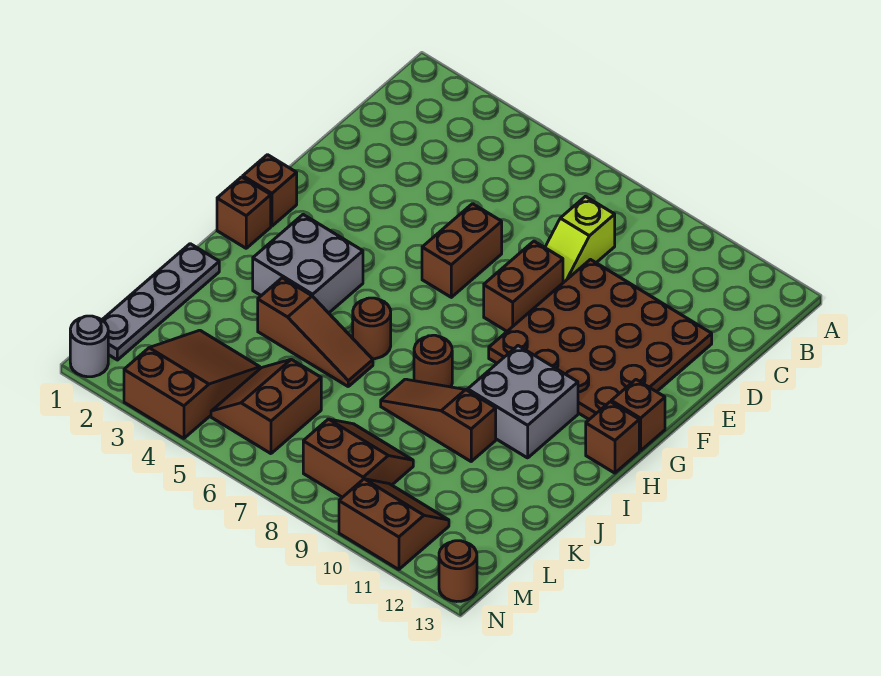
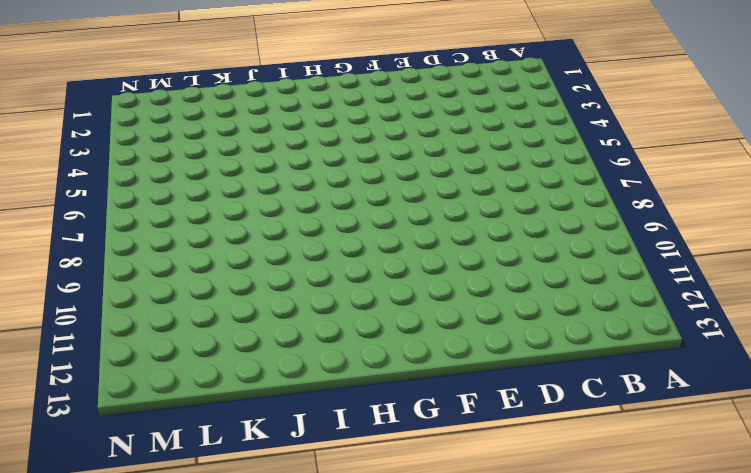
none -> lime 1x2 slope [545,196,615,283]
none -> brown 4x4 plate [489,260,712,419]
none -> brown 1x2 brick [422,204,502,297]

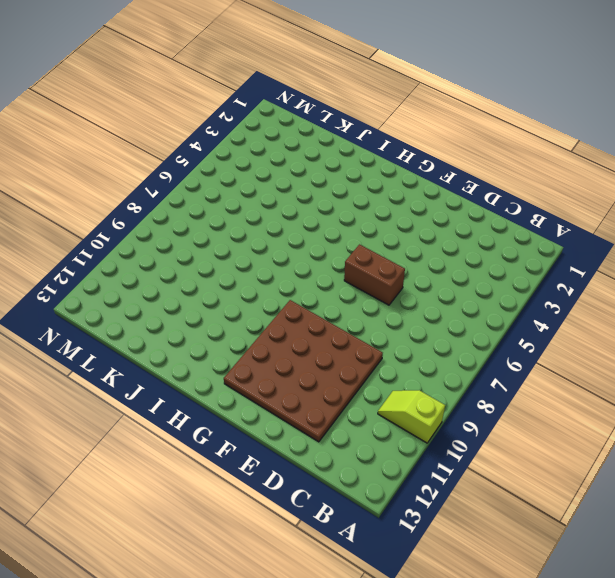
lime 1x2 slope [378,390,445,443] -> lime 1x2 slope moved to [545,196,615,283]
none -> brown 1x2 brick [484,241,563,331]
none -> brown 1x1 brick [243,155,297,226]
none -> brown 1x1 brick [611,380,665,451]

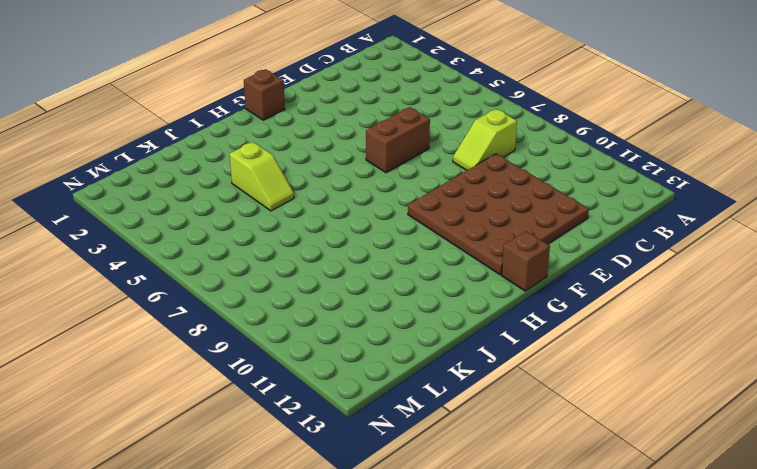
lime 1x2 slope [230,142,294,211] -> brown 1x3 slope [258,278,373,386]
none -> brown 1x2 brick [484,241,563,331]
none -> brown 1x1 brick [217,177,271,248]
none -> grey 2x2 brick [253,215,363,313]

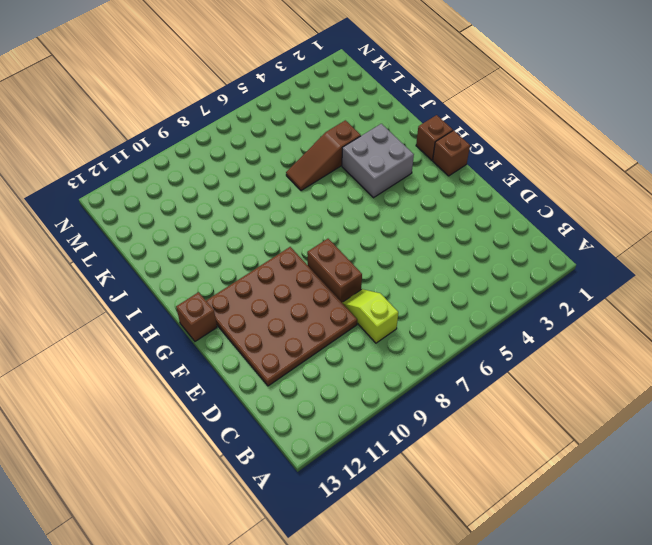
none -> brown 1x2 brick [422,204,502,297]
none -> grey 2x2 brick [468,346,578,458]
none -> brown 1x1 brick [586,402,639,473]

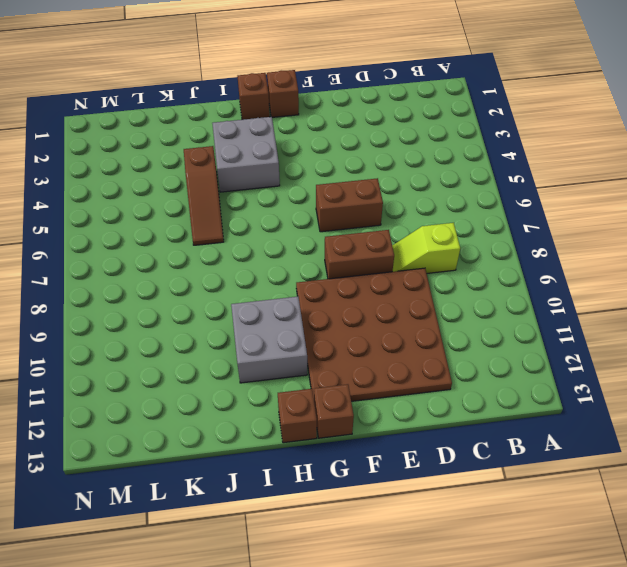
none -> brown 1x1 round brick [353,298,391,359]
none -> brown 1x1 round brick [414,335,452,387]
none -> grey 1x4 plate [102,244,219,360]

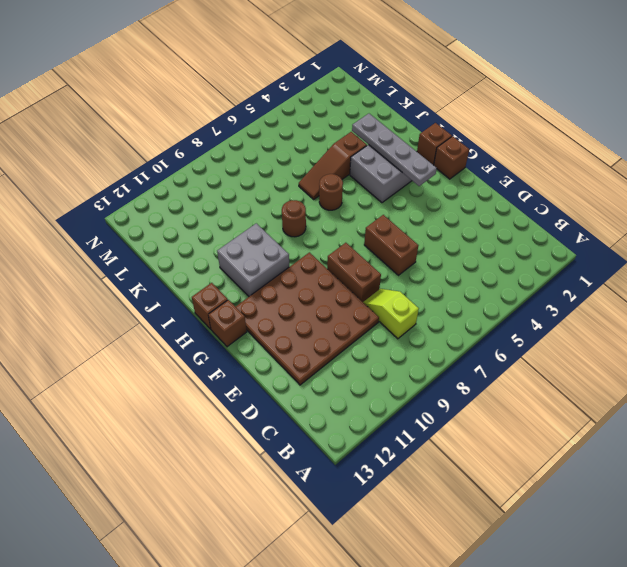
grey 1x4 plate [352,114,437,186] -> grey 1x4 plate moved to [102,244,219,360]
none -> brown 1x3 slope [381,379,496,461]
none -> brown 2x3 slope [124,330,260,438]
none -> brown 2x2 slope [211,359,321,454]

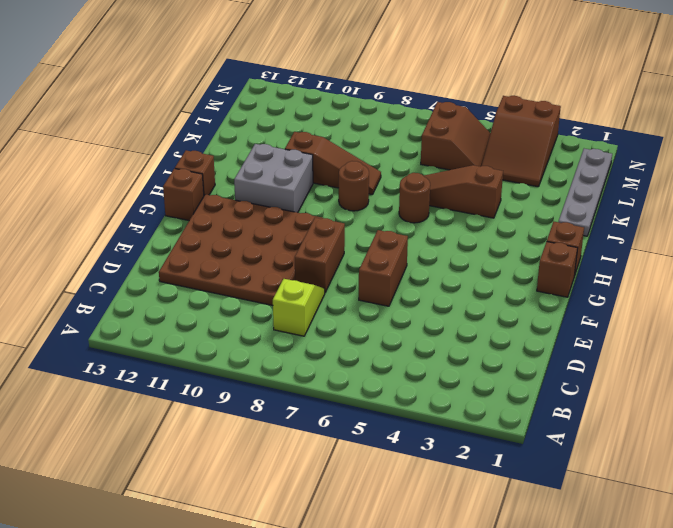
none -> grey 2x2 brick [253,215,363,313]
none -> brown 2x2 slope [303,419,413,497]
none -> brown 2x2 slope [339,479,449,570]

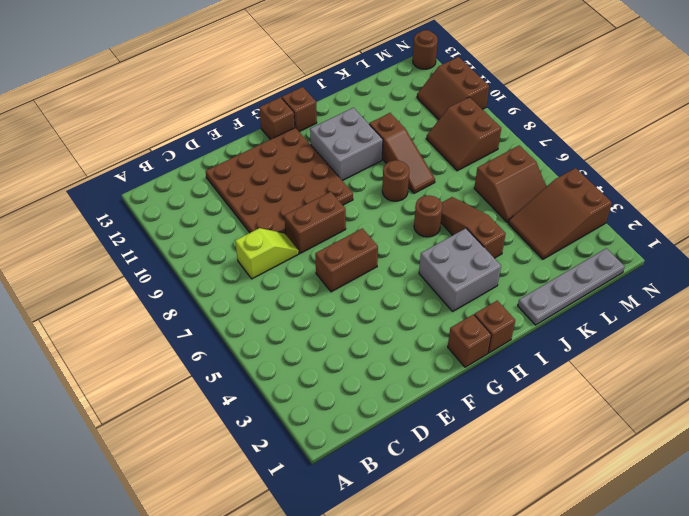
none -> grey 1x1 round brick [70,316,108,377]

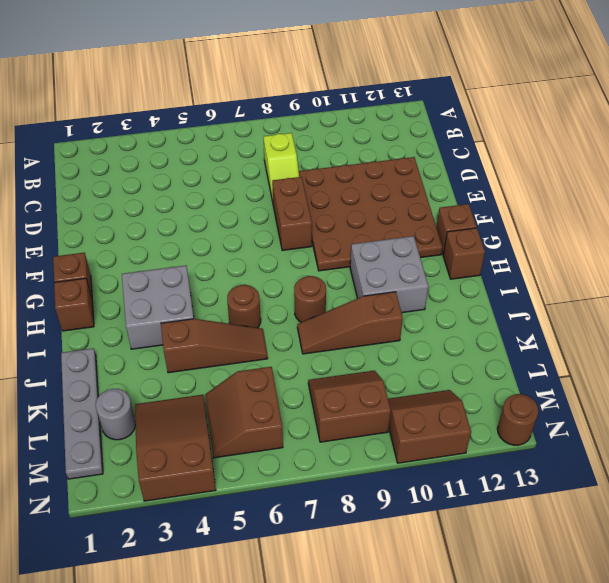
grey 1x1 round brick [96,389,136,440] -> grey 1x1 round brick moved to [70,316,108,377]
none -> brown 1x2 brick [422,204,502,297]

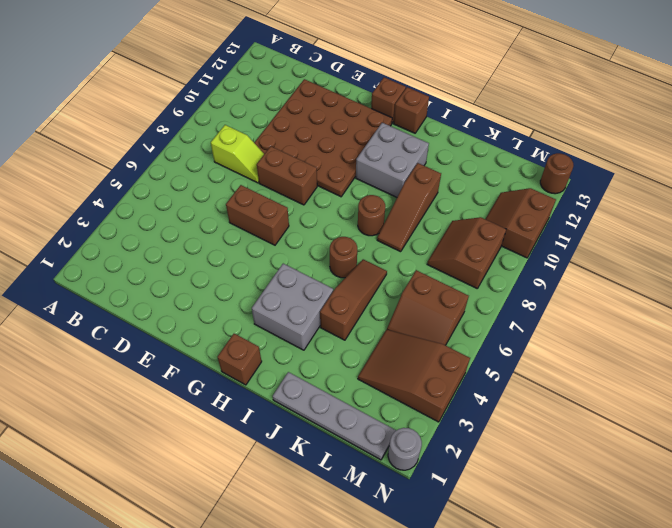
none -> brown 1x1 brick [243,155,297,226]

